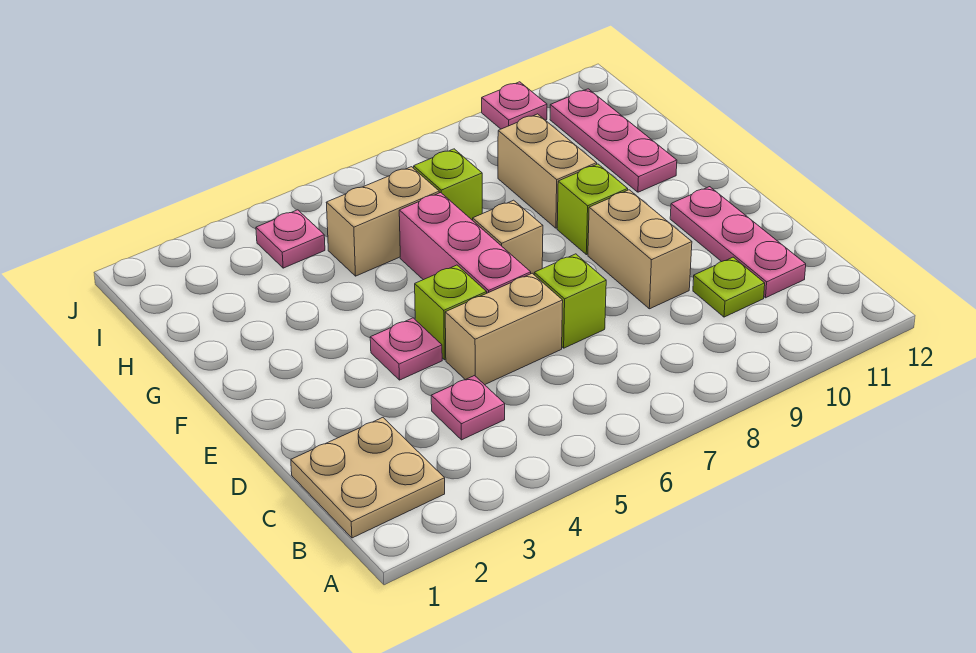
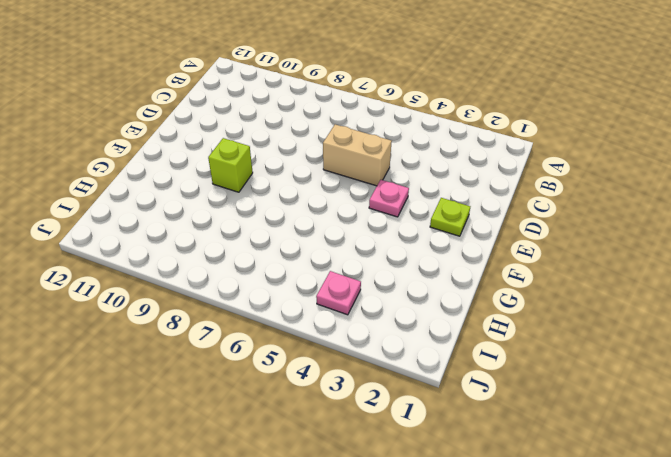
lime 1x1 plate [430,198,470,236] -> lime 1x1 plate moved to [693,257,765,317]
none -> tan 2x2 plate [291,418,445,538]
none -> pink 1x1 plate [431,376,505,440]
none -> pink 1x3 plate [670,187,806,298]

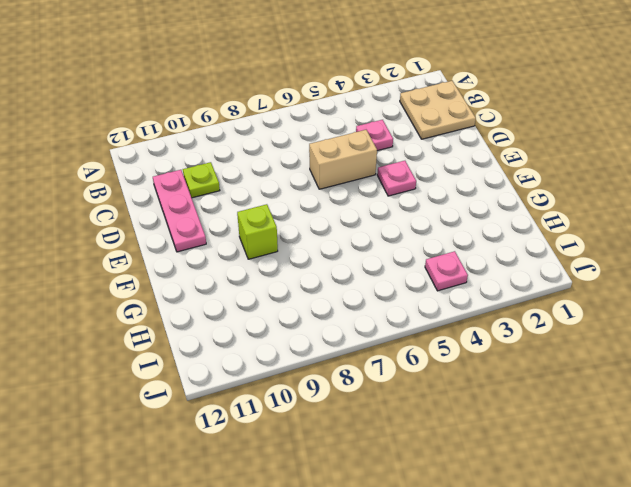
none -> lime 1x1 brick [534,254,606,348]
none -> tan 1x2 brick [588,190,692,309]
none -> lime 1x1 brick [415,265,487,360]

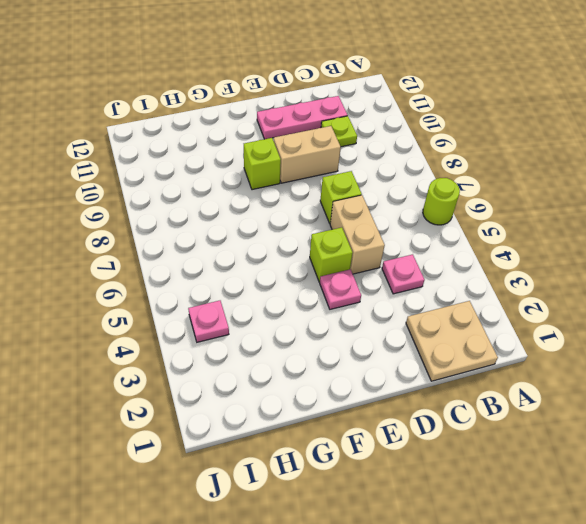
lime 1x1 round brick [423,178,460,225] -> none
none -> pink 1x3 brick [399,193,531,293]
none -> tan 1x1 brick [473,200,543,274]
none -> tan 1x2 brick [498,114,597,228]

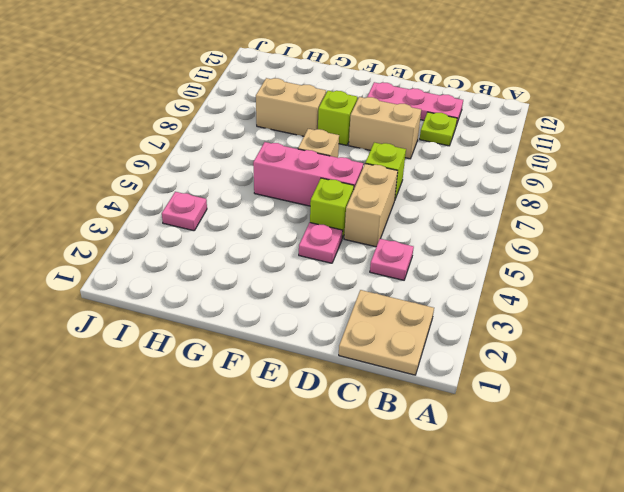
none -> pink 1x3 plate [550,89,677,192]
none -> tan 1x2 brick [326,167,439,276]
none -> lime 1x1 brick [414,149,482,220]

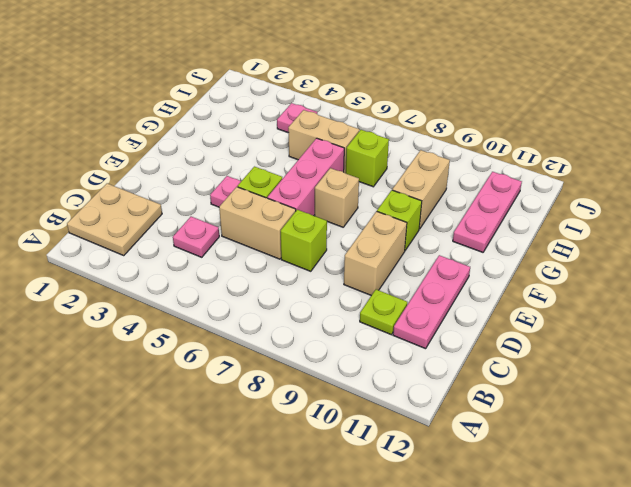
none -> pink 1x1 plate [482,82,547,129]

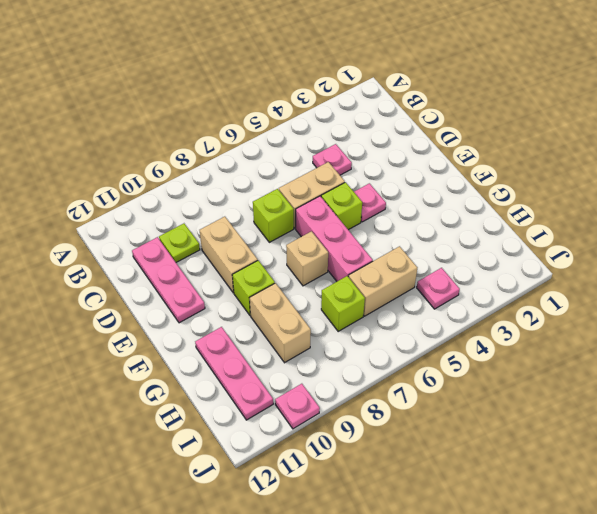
none -> tan 2x2 plate [291,418,445,538]

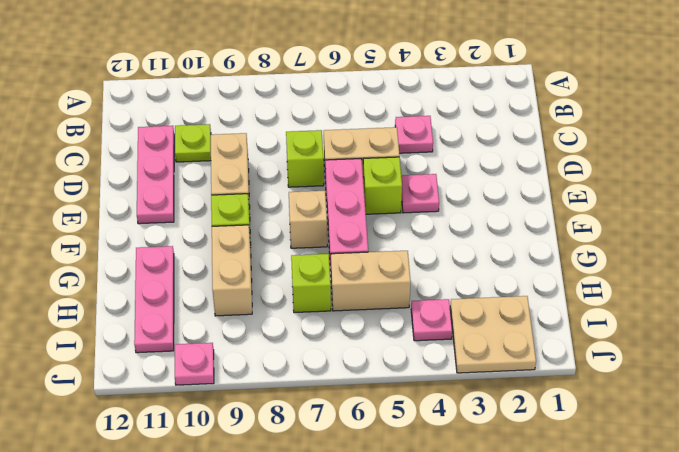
tan 2x2 plate [450,296,536,373] -> tan 2x2 plate moved to [291,418,445,538]

